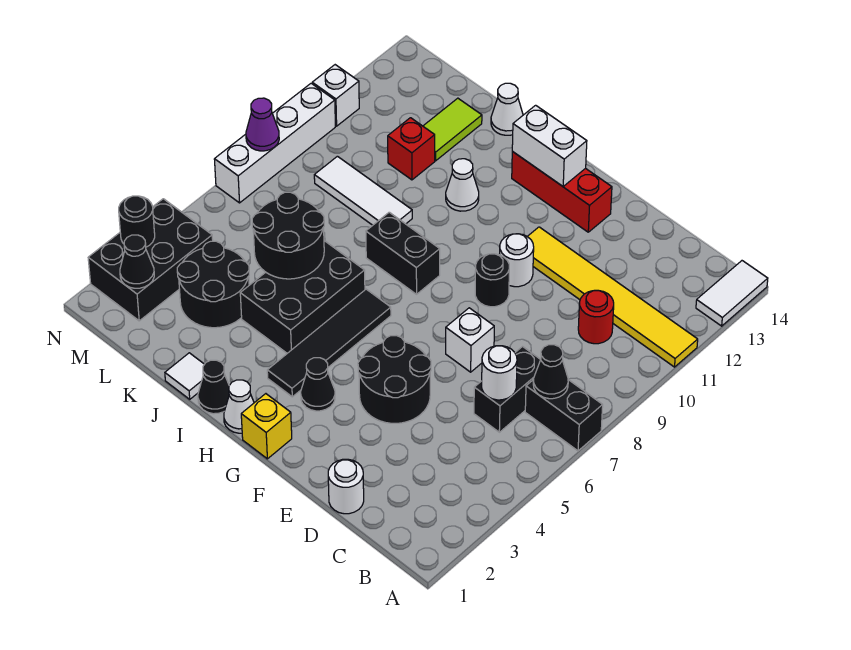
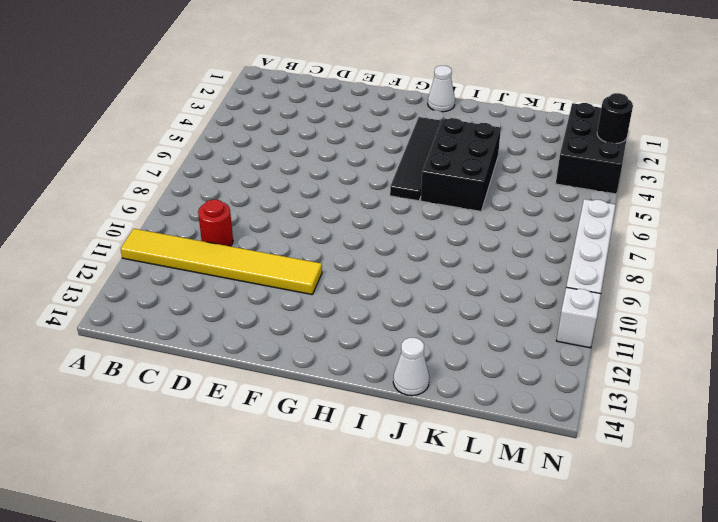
none -> black 1x2 brick [525,380,603,451]
none -> white 1x2 tile [696,261,768,326]
none -> black 1x2 brick [474,347,541,432]
none -> white 1x1 round brick [328,459,364,514]

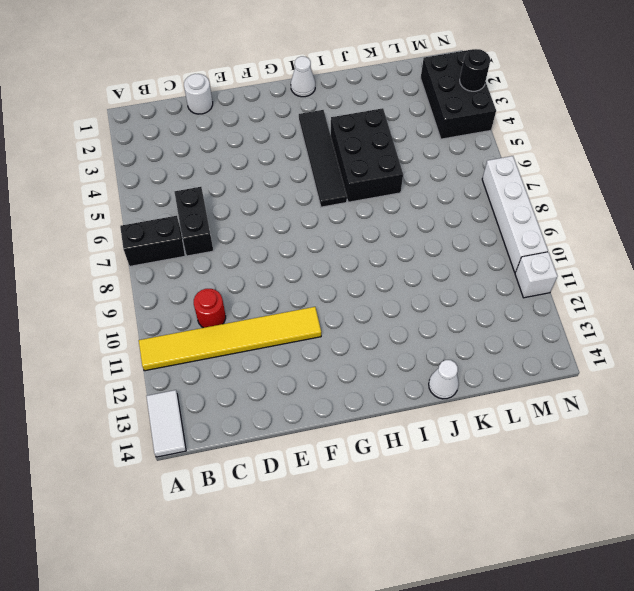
none -> black 2x2 round brick [358,336,431,423]
none -> white 1x1 brick [446,308,494,372]
none -> black 1x1 round brick [475,254,509,307]
none -> white 1x1 round brick [500,234,534,287]

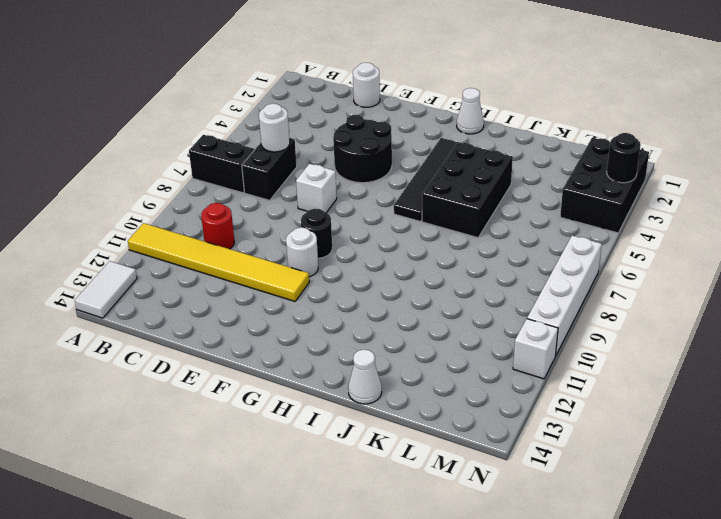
none -> red 1x3 brick [512,152,612,232]
none -> yellow 1x1 brick [241,394,292,459]
none -> black 1x1 cone [301,358,335,411]
none -> black 1x2 brick [366,212,440,294]

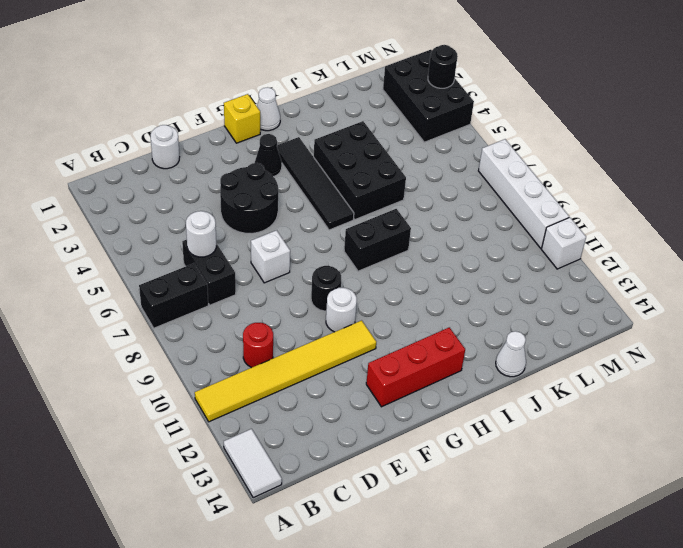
none -> black 1x1 cone [198,360,229,414]
none -> white 1x1 cone [446,159,479,211]
none -> white 1x1 tile [165,353,204,399]
none -> white 1x3 tile [314,156,412,225]

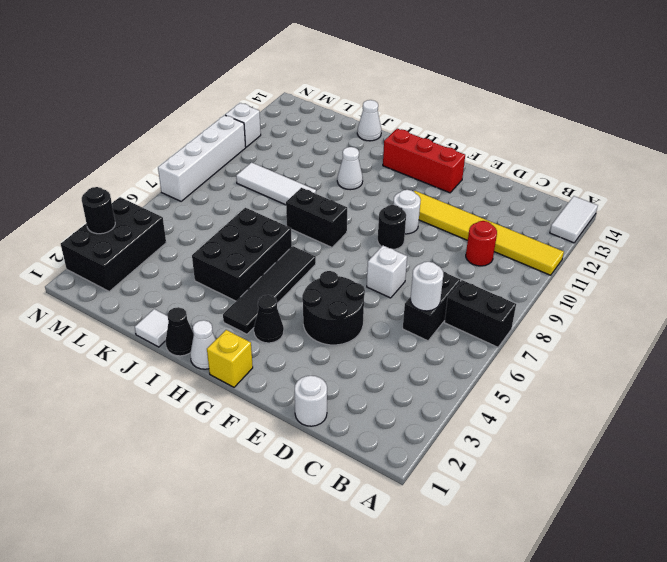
none -> black 2x2 round brick [177,241,249,328]
none -> red 1x1 brick [388,118,435,180]
none -> lime 1x2 tile [423,98,482,161]
none -> black 1x1 cone [533,345,568,399]

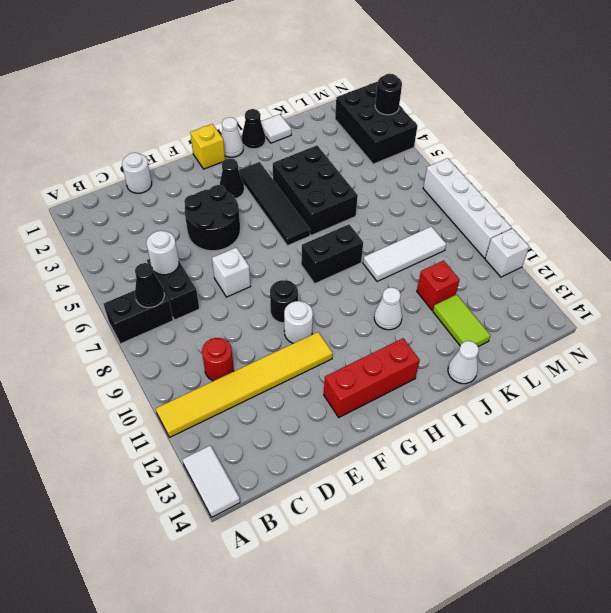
none -> black 2x2 round brick [177,241,249,328]
none -> white 1x2 brick [512,105,587,186]
none -> black 2x2 round brick [252,192,324,279]
none -> black 1x1 cone [120,235,154,288]

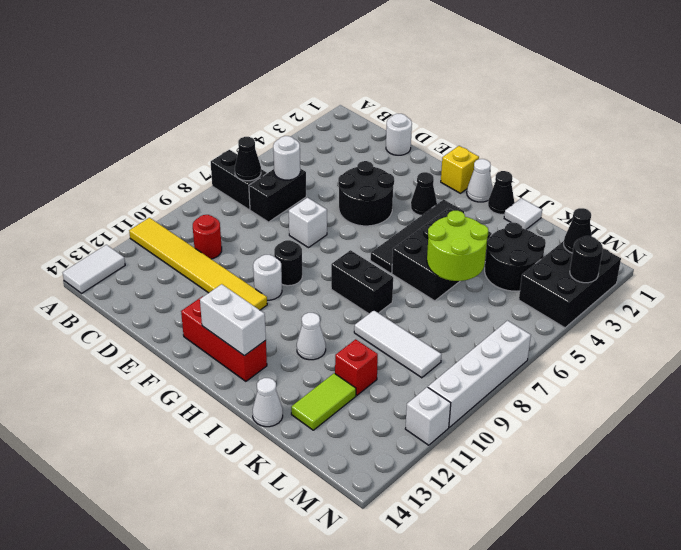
lime 2x2 round brick [427,211,488,281] -> black 2x2 round brick [252,192,324,279]
none -> purple 1x1 cone [246,98,279,151]

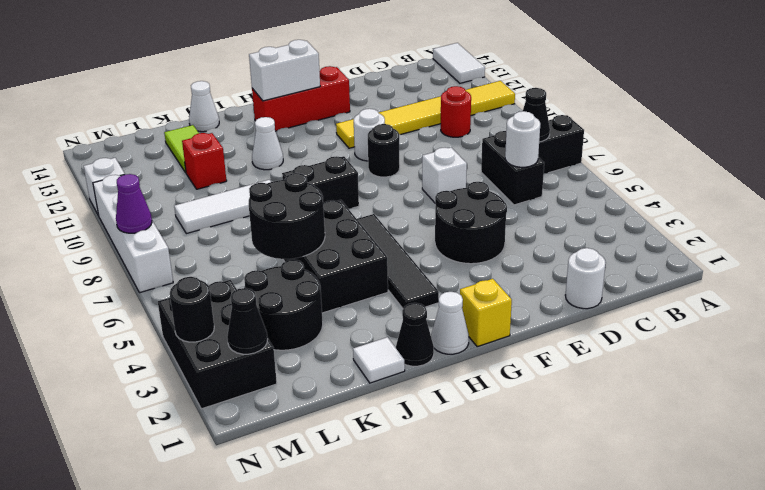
none -> black 1x1 cone [301,358,335,411]

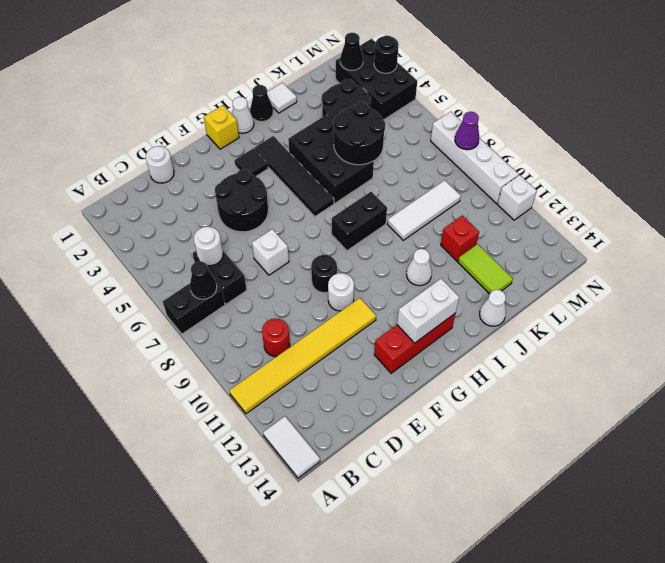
black 1x1 tile [234,148,268,176] -> black 1x1 cone [301,358,335,411]

